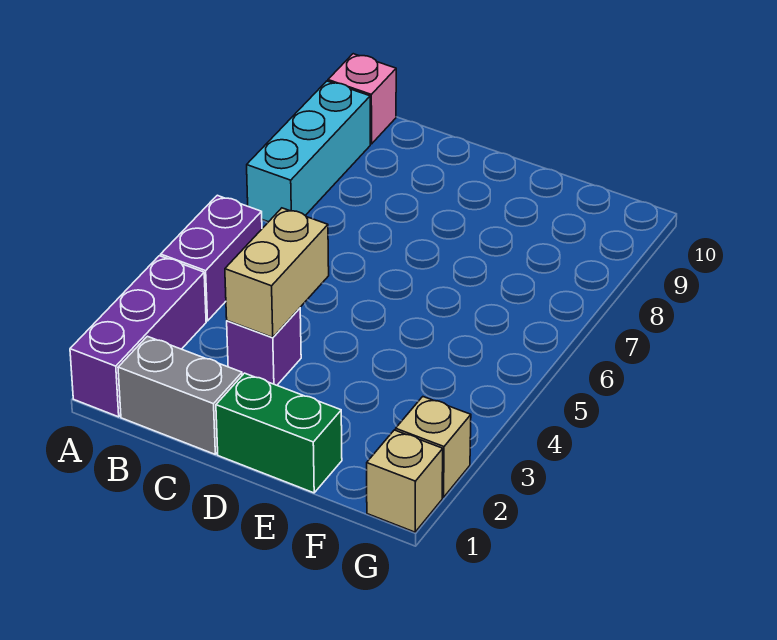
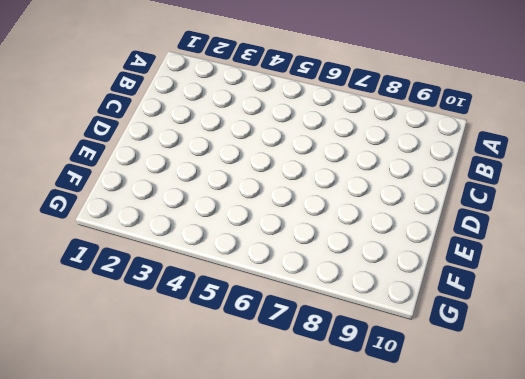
none -> purple 1x3 brick [70,256,206,417]
none -> purple 1x2 brick [161,195,262,321]

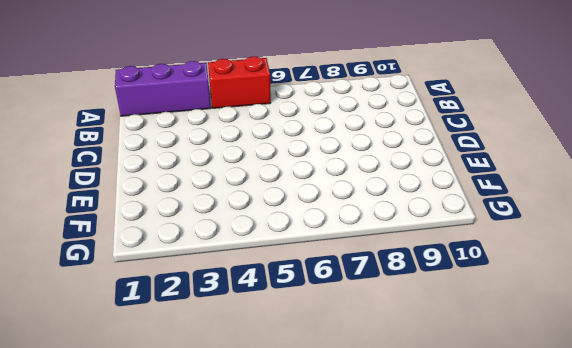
red 1x2 brick [208,56,271,108] -> purple 1x2 brick [161,195,262,321]
none -> cyan 1x3 brick [247,81,370,222]
none -> pink 1x1 brick [328,54,396,144]

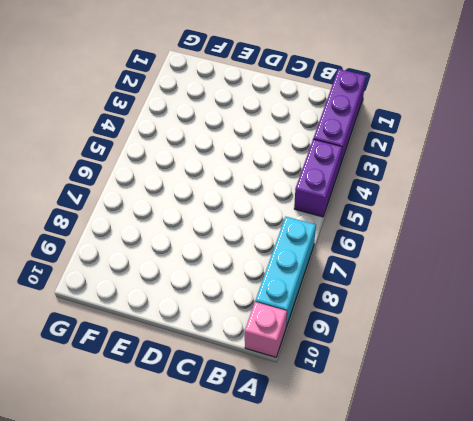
none -> grey 1x2 brick [118,336,242,454]
none -> purple 1x1 brick [227,308,301,385]

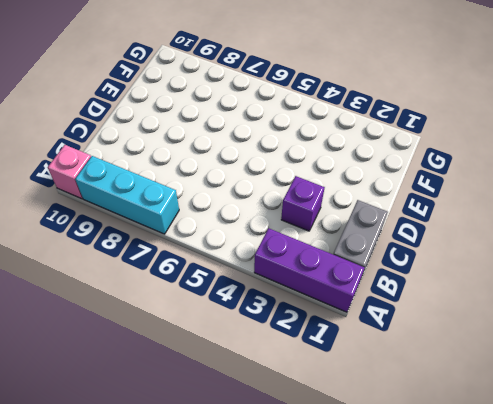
none -> purple 1x2 brick [161,195,262,321]
none -> green 1x2 brick [216,373,342,493]

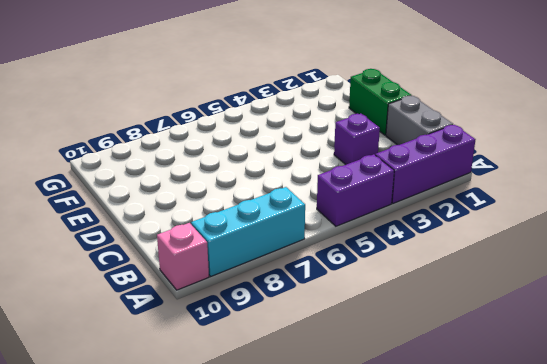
none -> tan 1x1 brick [367,430,443,532]
none -> tan 1x1 brick [396,397,471,498]

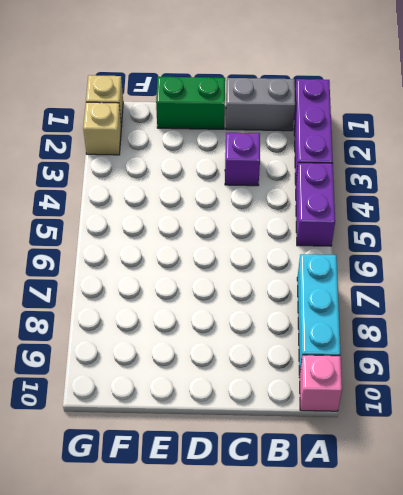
none -> tan 1x2 brick [225,208,329,337]

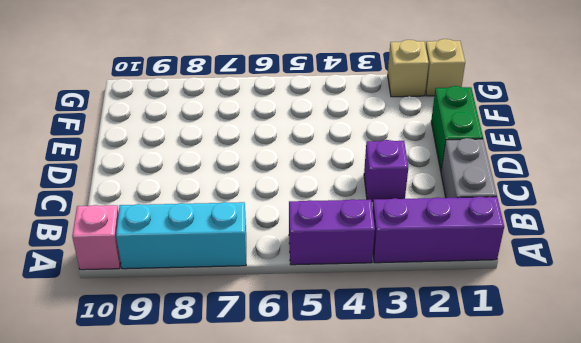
none -> tan 1x2 brick [225,208,329,337]

